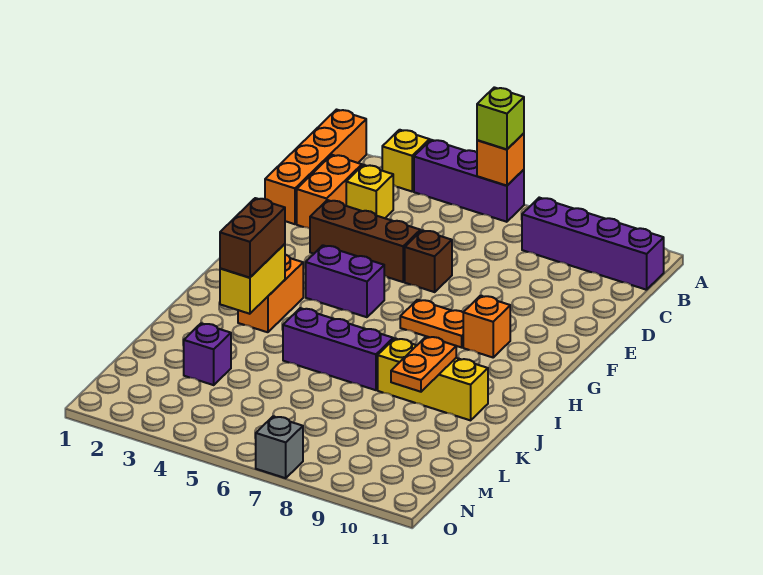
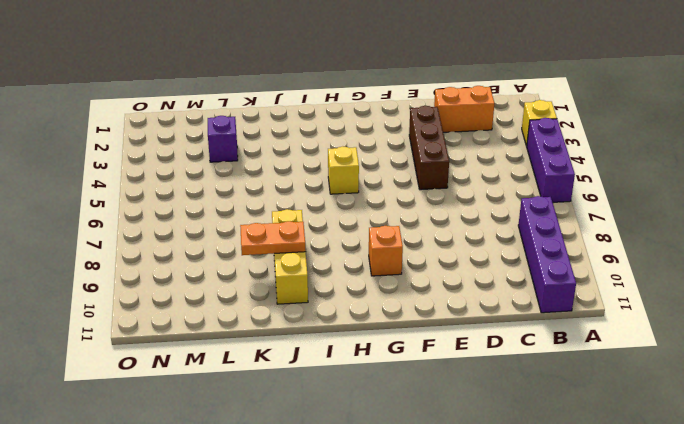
yellow 1x1 brick [328,146,359,194] -> yellow 1x1 brick moved to [346,165,393,218]
none -> orange 1x4 brick [265,110,366,224]
none -> brown 1x1 brick [405,230,452,292]
none -> purple 1x2 brick [306,245,384,317]

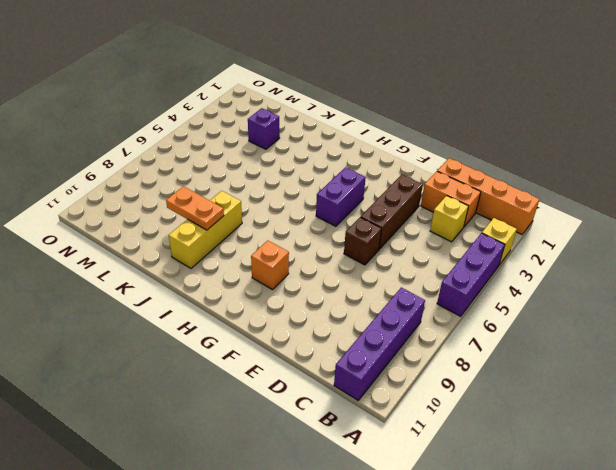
none -> orange 1x2 plate [400,300,463,347]
none -> orange 1x2 brick [238,255,303,332]
none -> purple 1x3 brick [283,308,393,390]

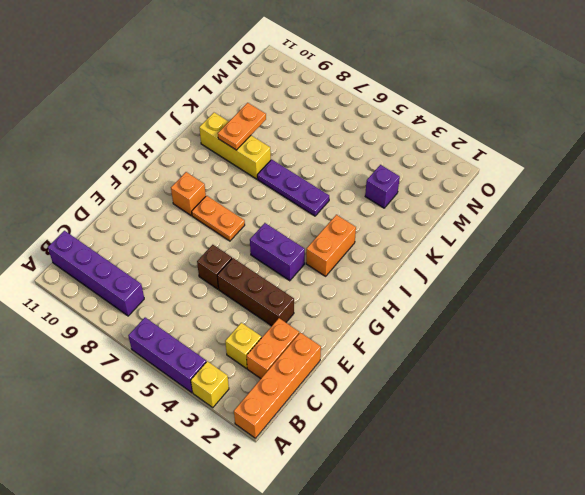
purple 1x3 plate [257,159,329,216] -> purple 1x3 brick [283,308,393,390]
none -> grey 1x1 brick [256,416,303,478]
none -> orange 1x1 brick [477,133,524,186]
none -> yellow 1x2 brick [220,244,285,314]

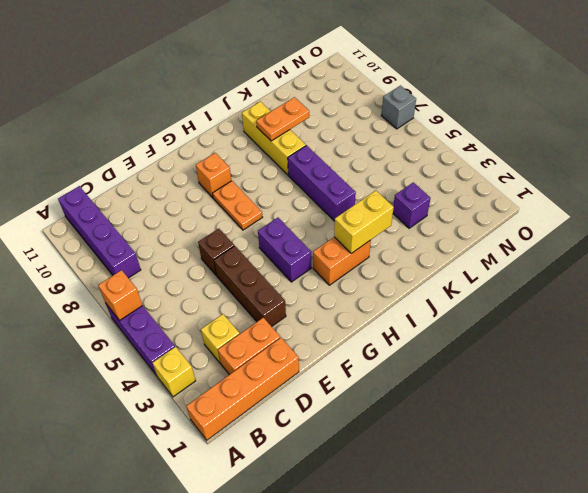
none -> lime 1x1 brick [477,87,524,149]
none -> brown 1x2 brick [220,198,285,278]

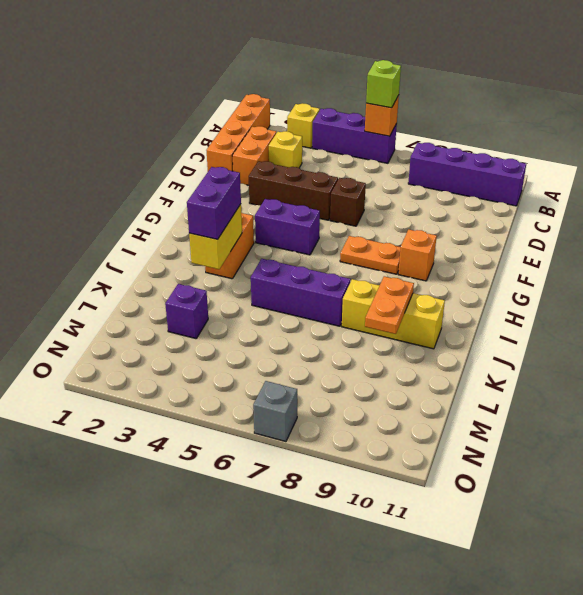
purple 1x2 brick [187,167,241,239] -> brown 1x2 brick [220,198,285,278]

